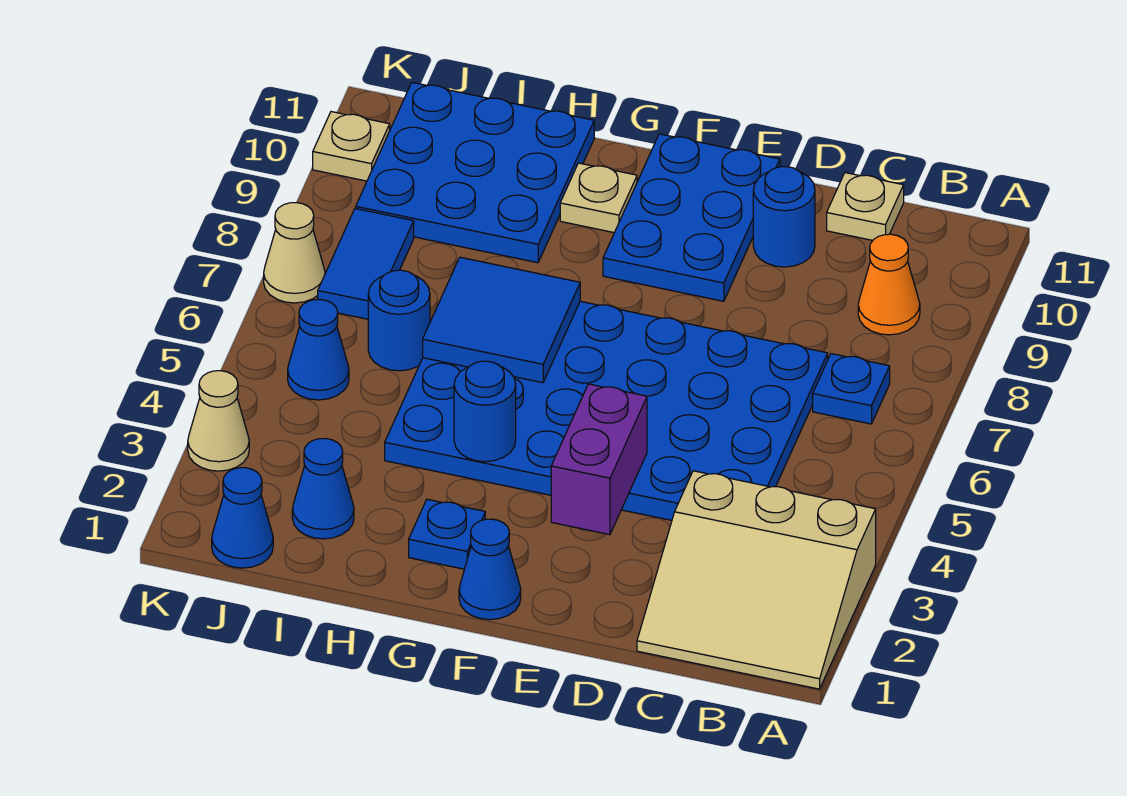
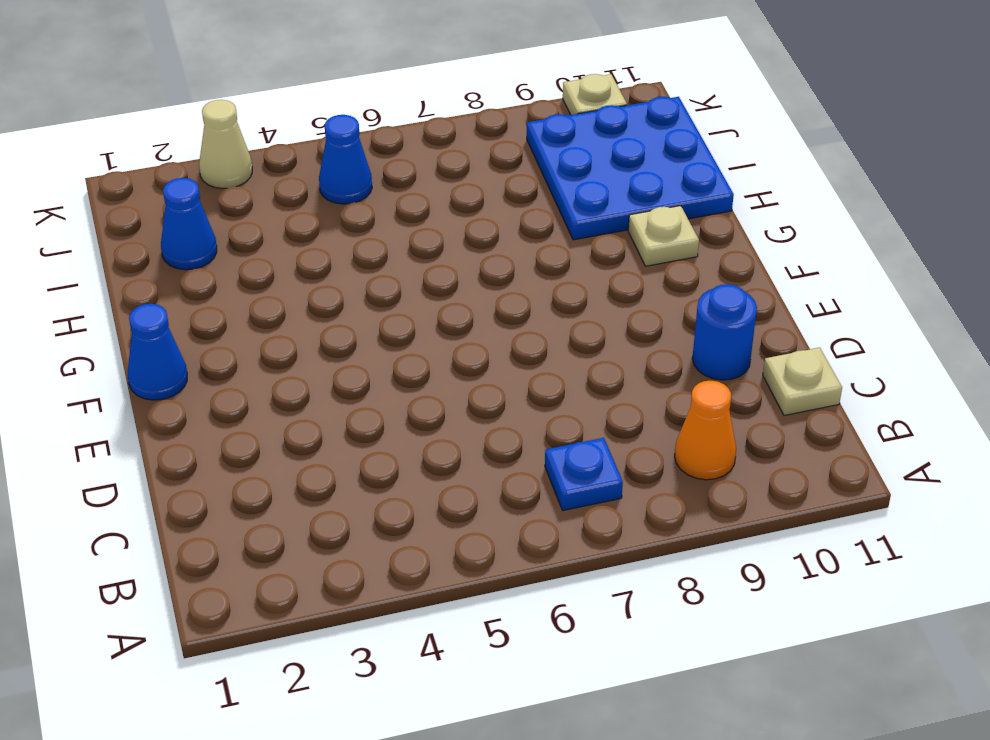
none -> tan 3x3 slope [637,471,876,689]
none -> blue 4x6 plate [385,301,828,520]
none -> blue 2x3 plate [603,134,780,301]

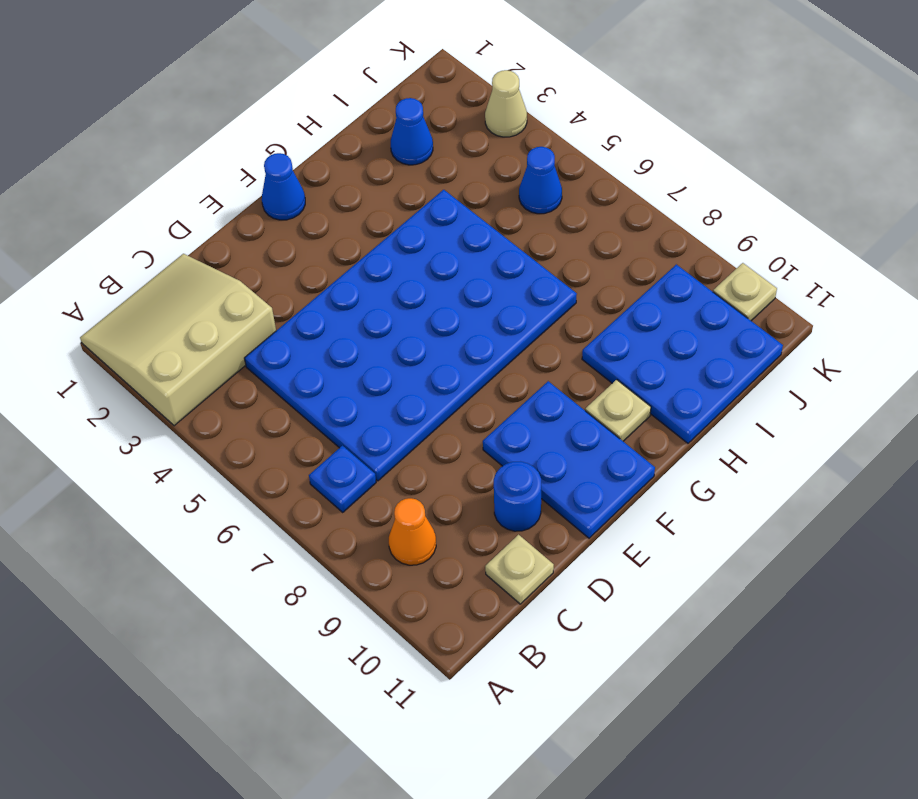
none -> blue 1x1 plate [409,499,485,569]
none -> blue 1x1 round brick [368,270,430,371]
none -> blue 1x1 cone [212,468,273,568]

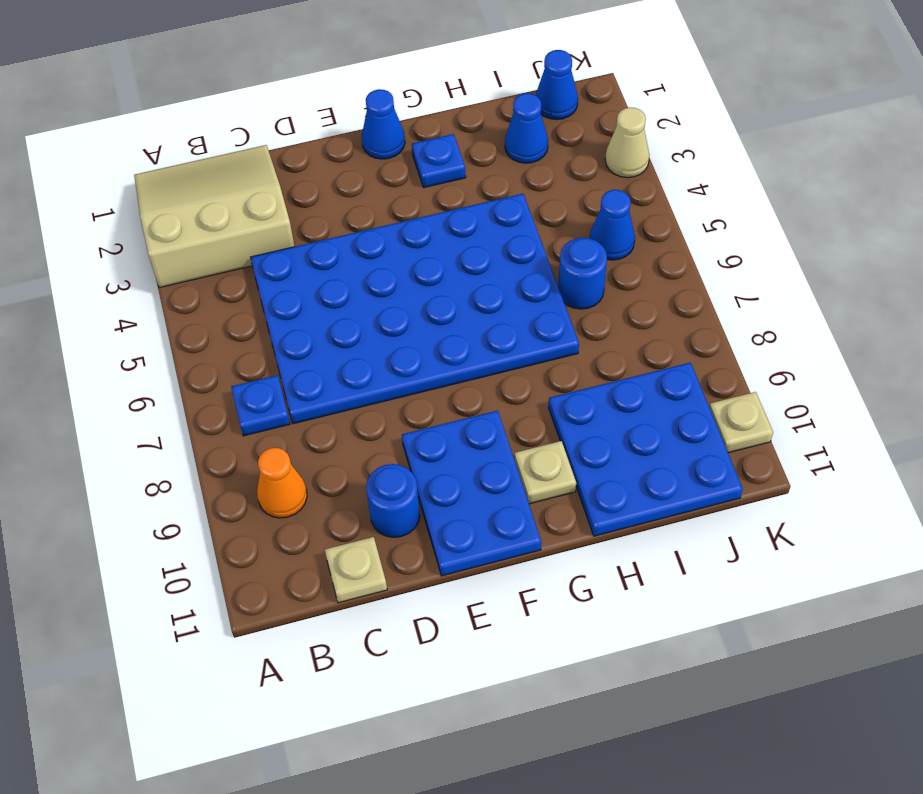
none -> blue 1x2 tile [318,208,414,319]
none -> tan 1x1 cone [264,203,325,303]
none -> purple 1x2 brick [551,384,647,535]

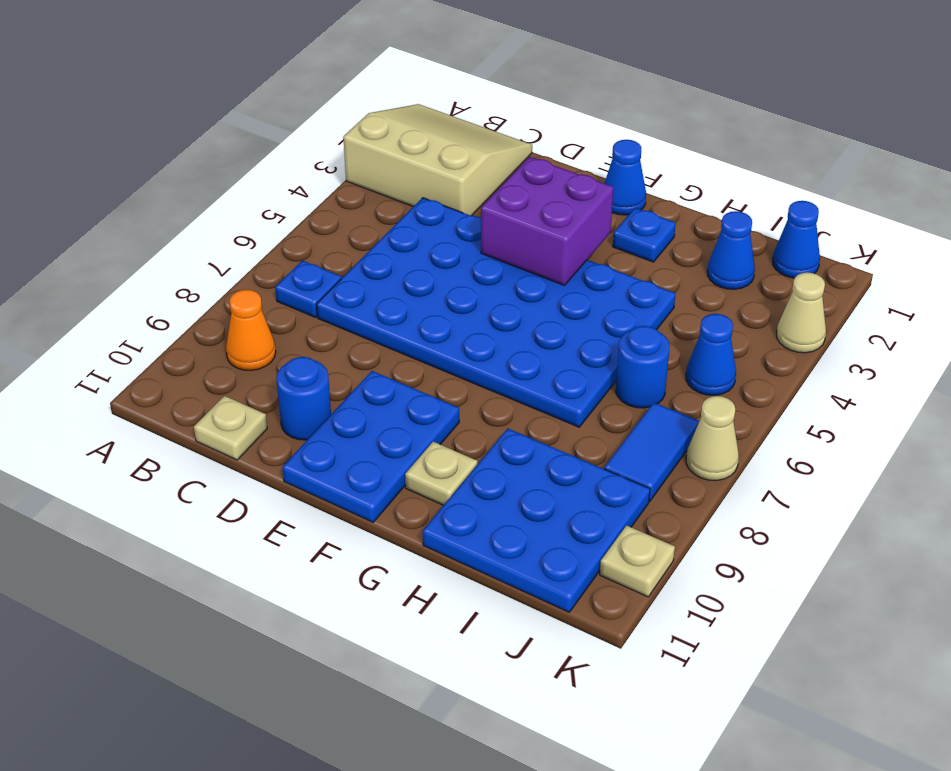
purple 2x2 brick [481,157,613,285] -> purple 1x2 brick [551,384,647,535]
none -> blue 1x1 round brick [454,361,516,462]
none -> blue 2x2 tile [423,257,580,383]

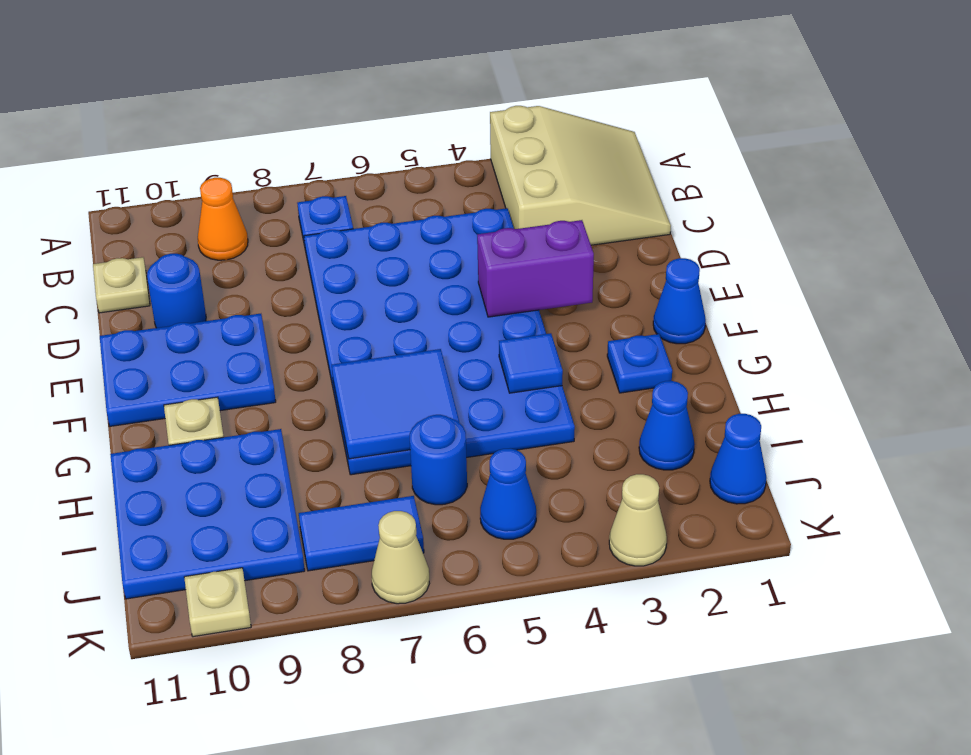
blue 1x1 tile [499,333,563,393] -> blue 1x1 round brick [454,361,516,462]

